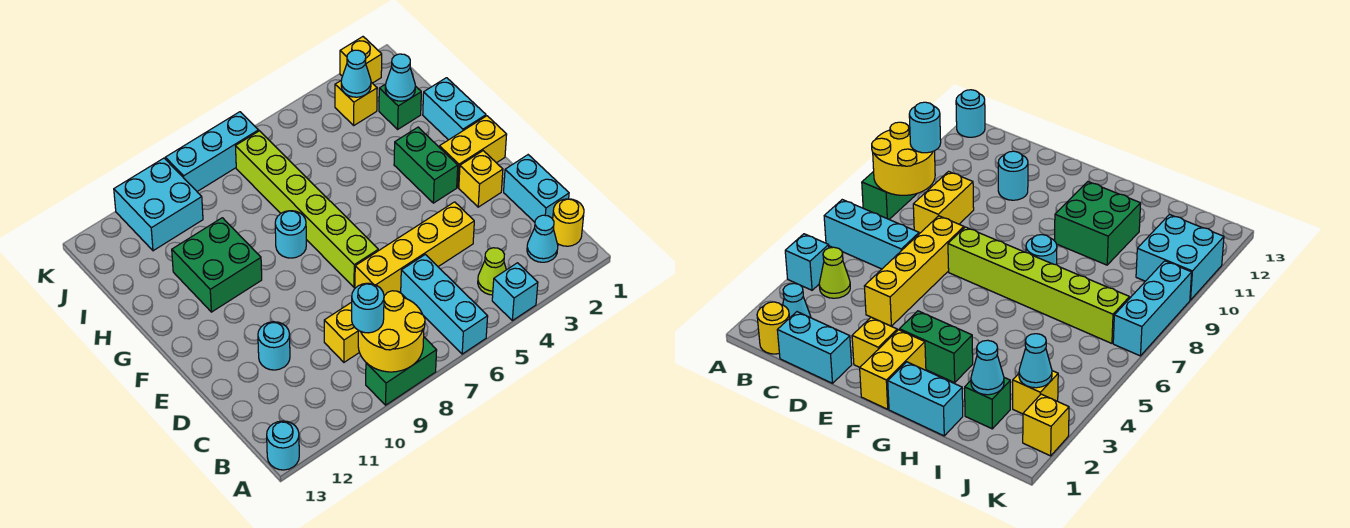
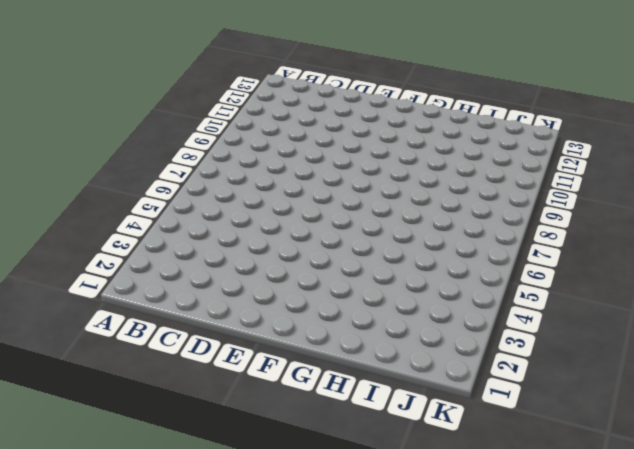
none -> cyan 1x1 brick [492,263,538,321]
none -> cyan 1x3 brick [401,254,488,354]
none -> green 1x2 brick [366,337,437,405]

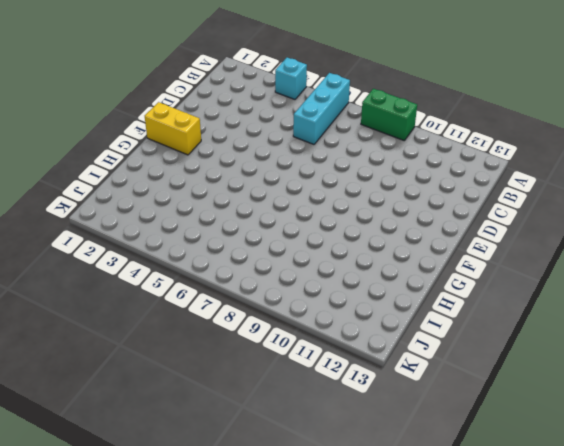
none -> cyan 1x1 round brick [267,421,299,470]
none -> yellow 1x1 round brick [553,199,584,246]
none -> cyan 1x1 cone [527,215,558,262]

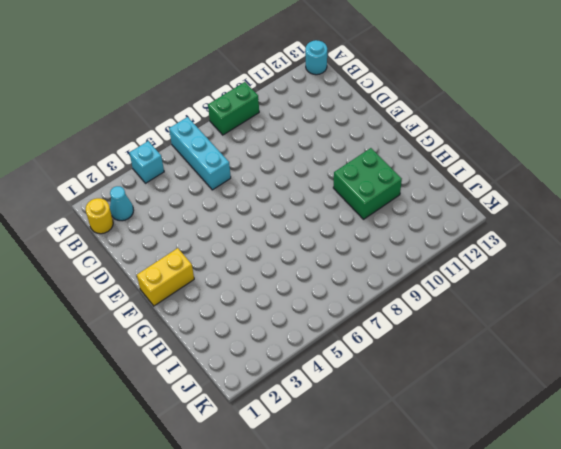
none -> lime 1x1 cone [478,248,506,295]
none -> cyan 1x2 brick [504,155,569,222]
none -> yellow 1x2 brick [324,302,359,362]

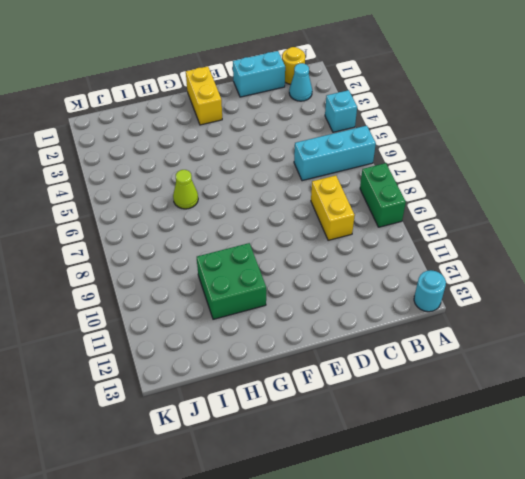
lime 1x1 cone [173,170,198,209] -> lime 1x1 cone moved to [478,248,506,295]
none -> yellow 1x4 brick [355,202,474,296]
none -> cyan 1x1 round brick [258,322,290,370]
none -> yellow 1x1 brick [459,151,503,207]

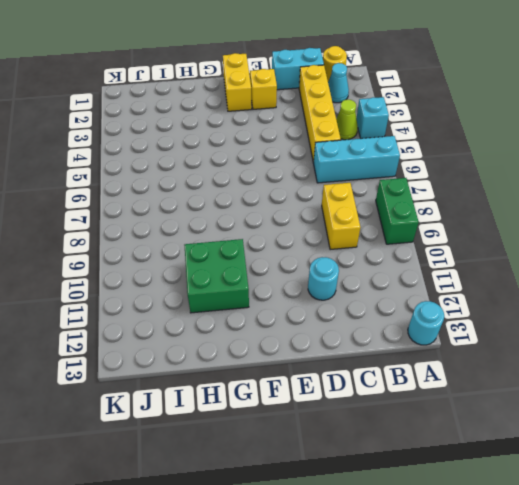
yellow 1x4 brick [299,65,341,162] -> yellow 1x4 brick moved to [355,202,474,296]
none -> lime 1x6 brick [236,131,378,287]
none -> green 1x2 brick [394,127,458,203]
none -> cyan 1x2 brick [423,78,486,140]

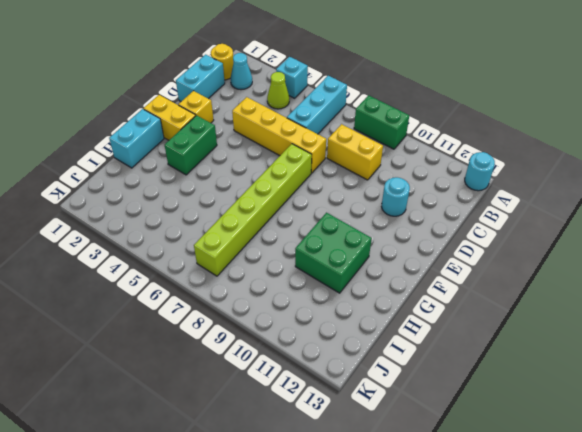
none -> cyan 1x1 round brick [275,211,306,258]
none -> green 1x1 brick [379,84,421,129]
none -> yellow 1x1 brick [335,81,377,125]

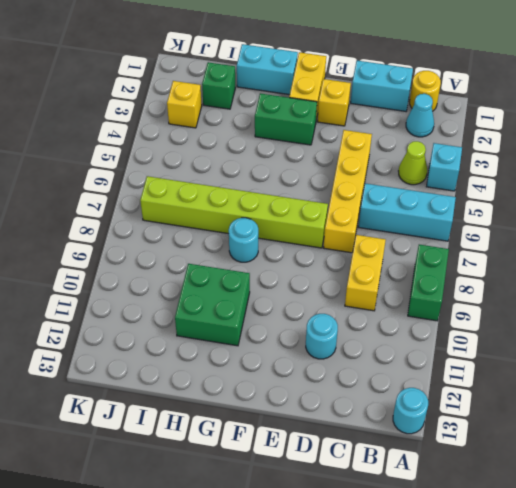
none -> cyan 2x2 brick [114,158,203,251]
none -> yellow 1x1 brick [340,37,382,83]
none -> cyan 1x3 brick [165,112,259,191]

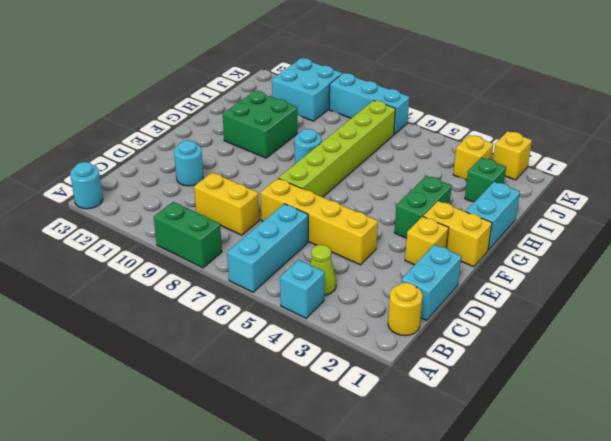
none -> cyan 1x1 cone [527,215,558,262]
none -> yellow 2x2 round brick [358,291,425,372]
none -> cyan 1x1 cone [385,54,415,101]

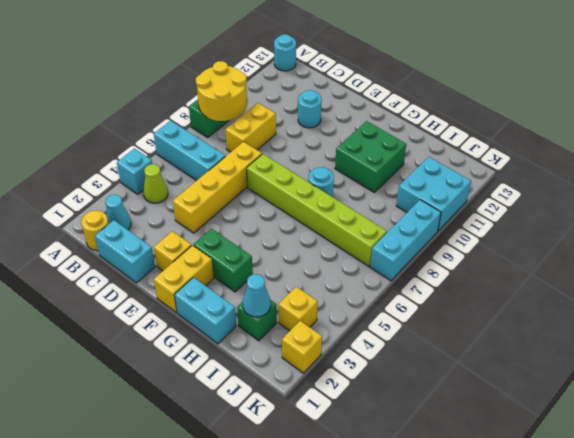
none -> cyan 1x1 cone [341,50,371,97]
none -> cyan 1x1 round brick [352,283,384,333]

